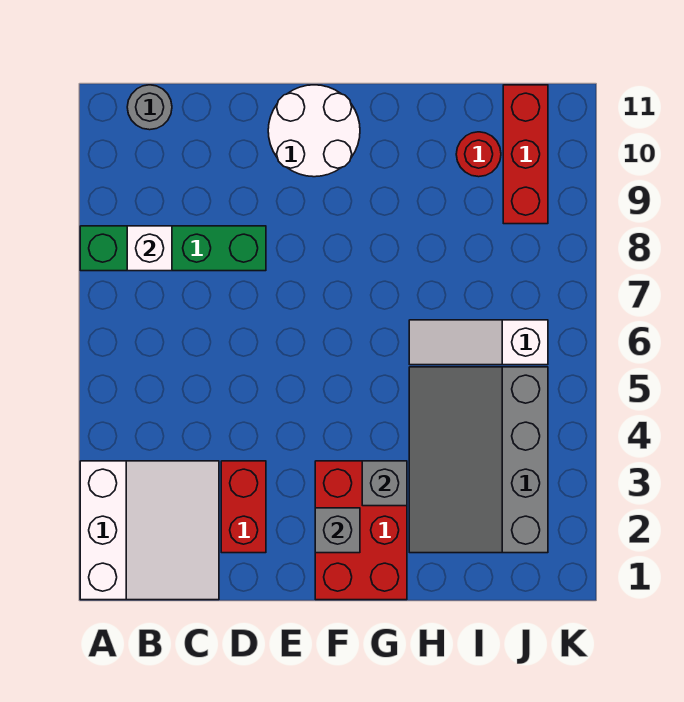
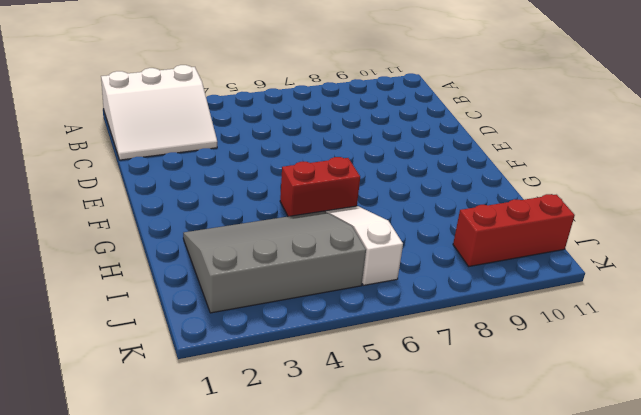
red 1x2 brick [280,157,360,216] -> red 1x2 brick moved to [221,461,266,553]
none -> green 1x4 brick [80,226,266,271]
none -> grey 1x1 round brick [127,85,172,130]
none -> white 2x2 round brick [268,85,360,177]

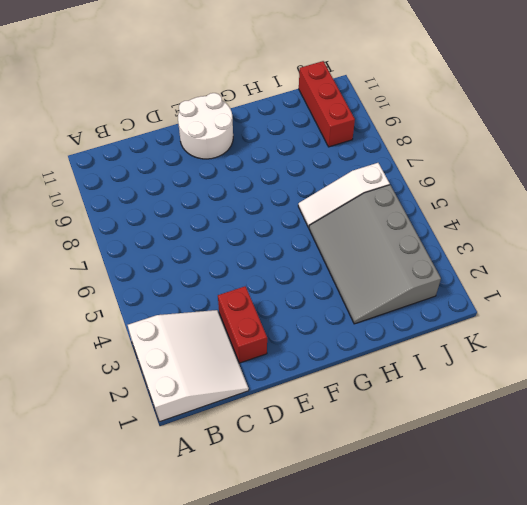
none -> green 1x4 brick [80,226,266,271]
none -> grey 1x1 round brick [127,85,172,130]
none -> red 2x3 brick [315,461,407,600]

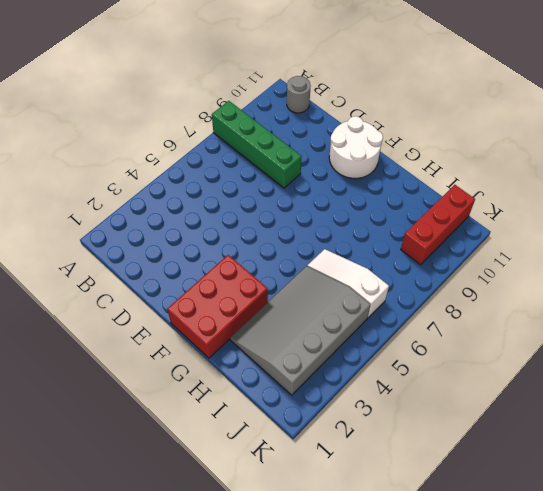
none -> white 3x3 slope [80,461,219,600]
none -> red 1x2 brick [221,461,266,553]
none -> red 1x1 round brick [456,132,501,177]

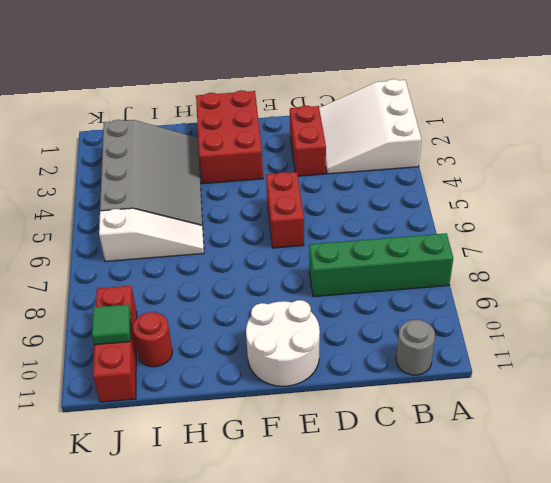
red 1x2 brick [266,172,304,248] -> none
green 1x1 tile [92,304,131,345] -> none
none -> white 1x1 brick [127,226,172,271]
none -> grey 1x1 brick [315,508,360,553]
none -> grey 1x1 brick [362,461,407,506]

